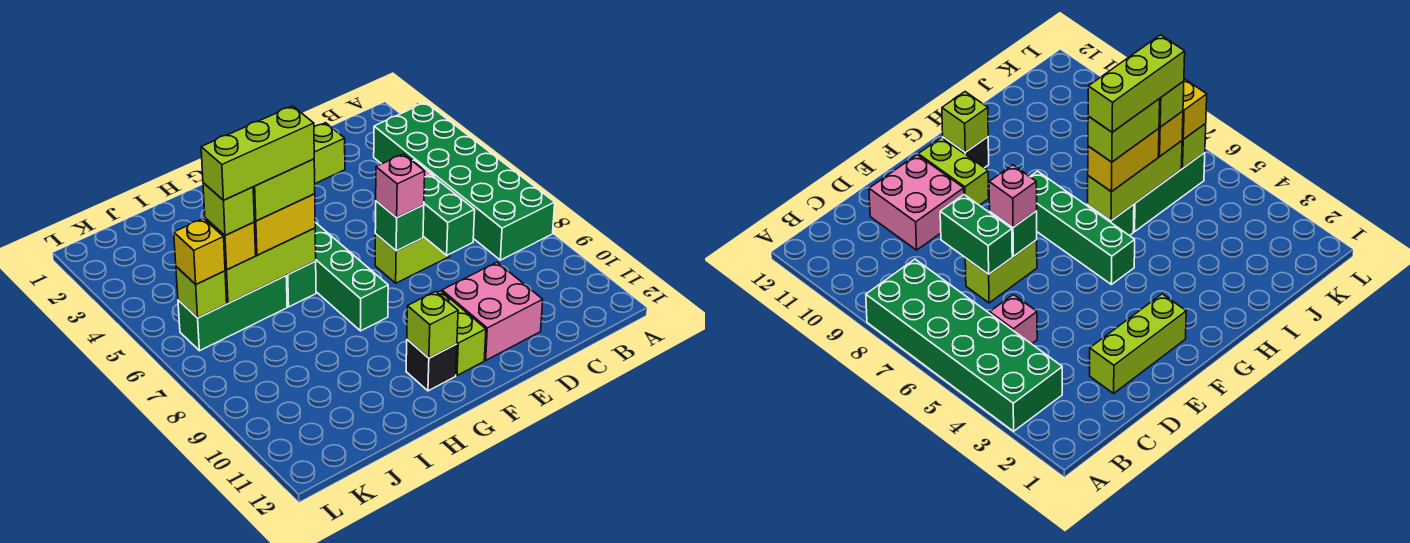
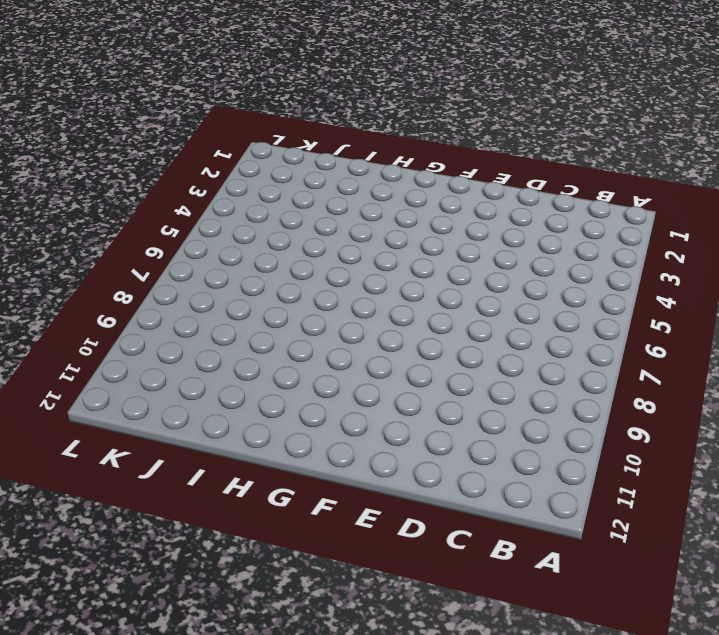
none -> green 2x6 brick [374,103,555,260]
none -> pink 1x1 brick [990,295,1037,344]
none -> lime 1x3 brick [314,123,345,184]

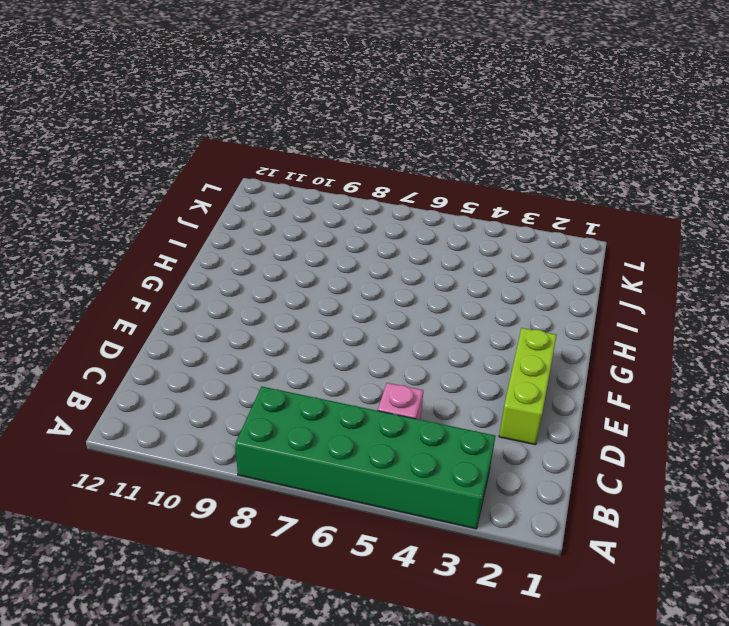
none -> lime 1x2 brick [375,234,450,283]
none -> pink 2x2 brick [442,262,543,360]
none -> lime 1x2 brick [437,291,486,376]

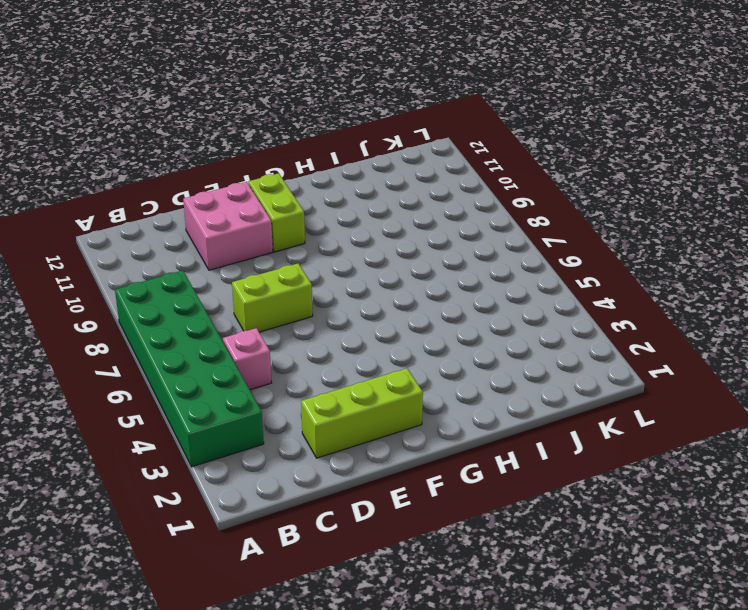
none -> green 1x4 brick [315,222,388,331]
none -> black 1x1 brick [406,340,457,391]
none -> green 1x1 brick [286,262,316,307]

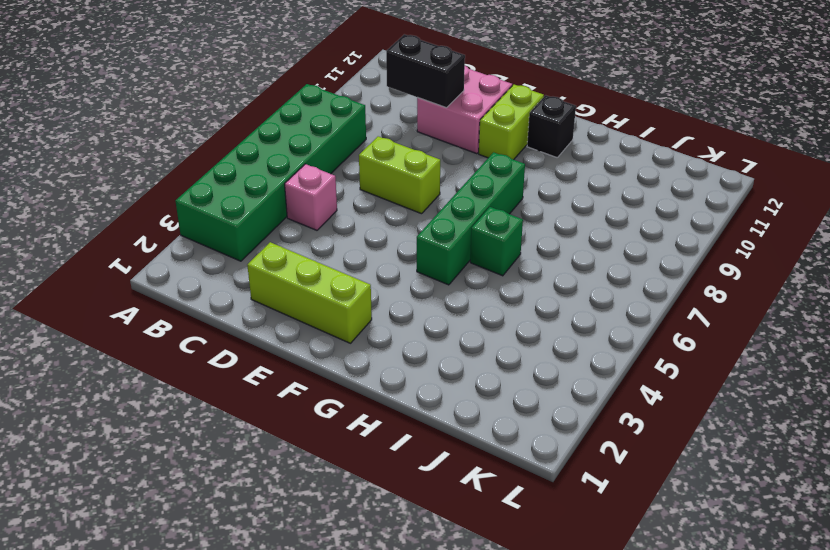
black 1x2 brick [386,34,465,108] -> none
none -> green 1x3 brick [178,276,287,351]
none -> green 1x2 brick [423,175,475,255]
none -> green 1x1 brick [375,201,424,251]

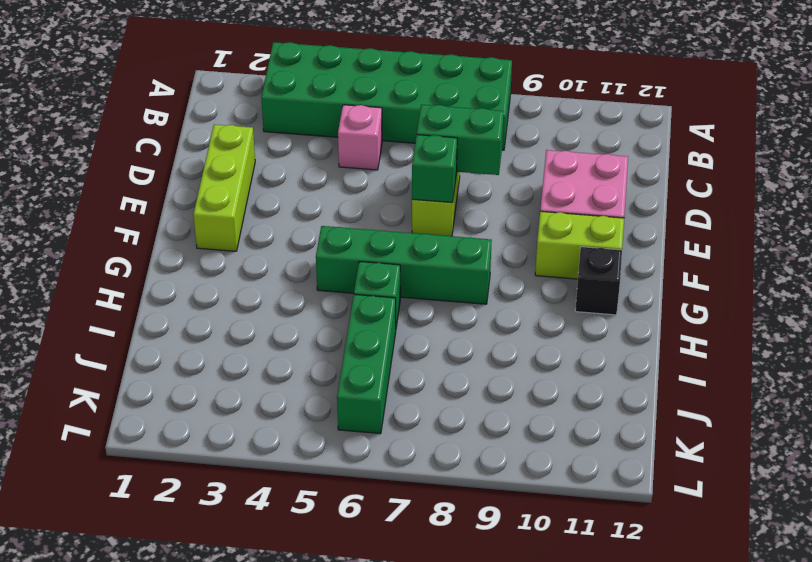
none -> lime 1x1 brick [407,291,458,358]
none -> lime 1x3 brick [225,228,316,303]
none -> lime 1x1 brick [176,267,227,318]

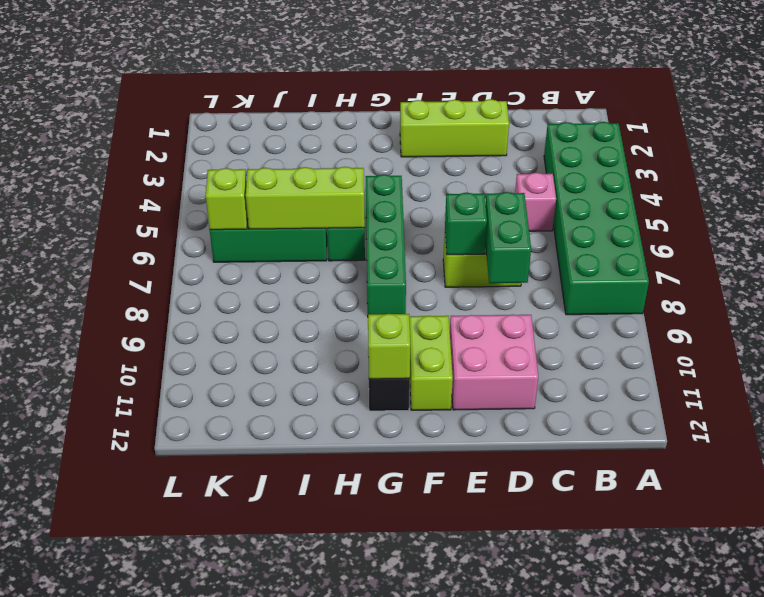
none -> pink 1x1 brick [376,154,425,218]
none -> yellow 1x2 brick [254,194,315,255]
none -> yellow 1x1 brick [205,218,256,270]

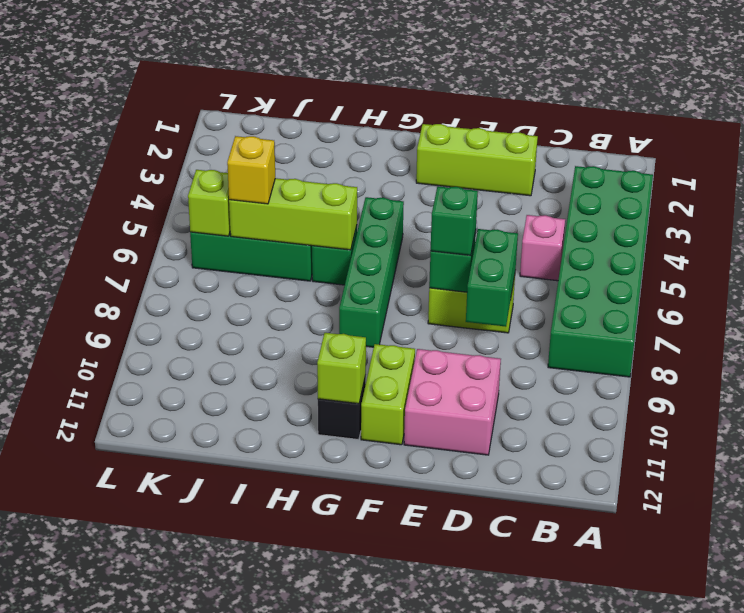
green 1x1 brick [431,186,478,255] -> pink 1x1 brick [376,154,425,218]
none -> yellow 1x2 brick [254,194,315,255]
none -> yellow 1x1 brick [174,218,225,284]
none -> lime 1x2 brick [253,159,315,221]

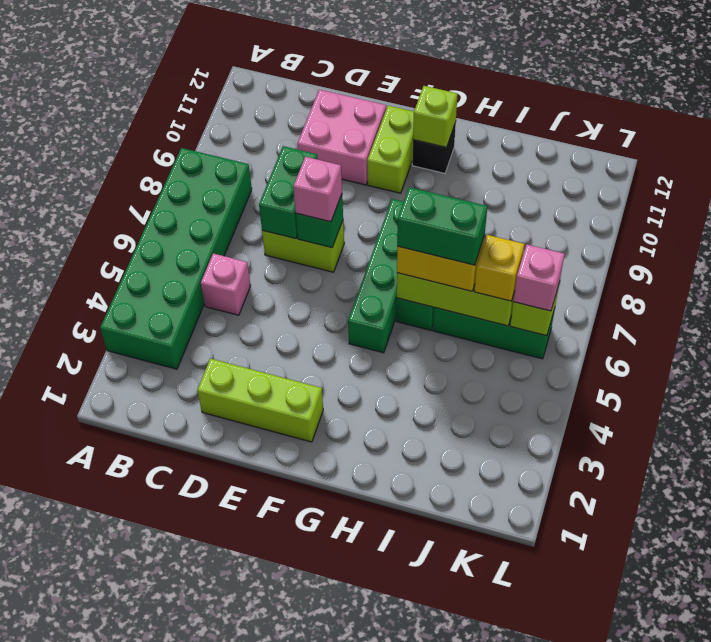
green 1x2 brick [397,187,487,265] -> lime 1x2 brick [253,159,315,221]
pink 1x1 brick [514,245,564,311] -> yellow 1x1 brick [174,218,225,284]
none -> lime 1x1 brick [203,183,254,235]
none -> lime 1x3 brick [201,106,314,200]

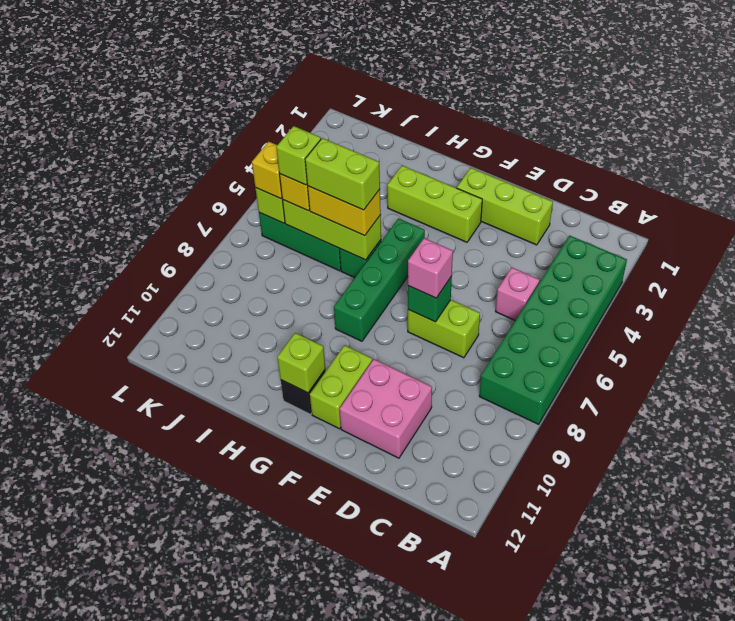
lime 1x3 brick [387,166,482,242] -> lime 1x3 brick moved to [201,106,314,200]
none -> green 1x2 brick [423,175,475,255]

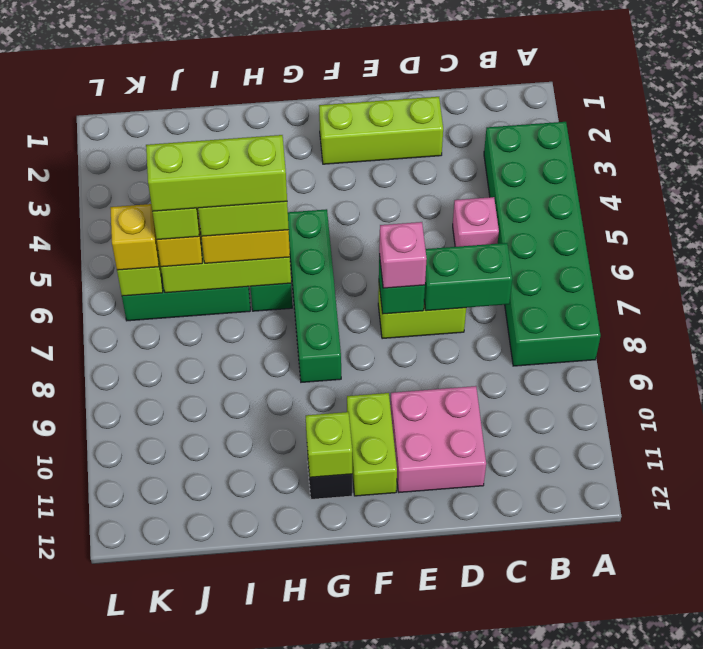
green 1x2 brick [424,243,512,311] -> green 1x2 brick turned to [423,175,475,255]

